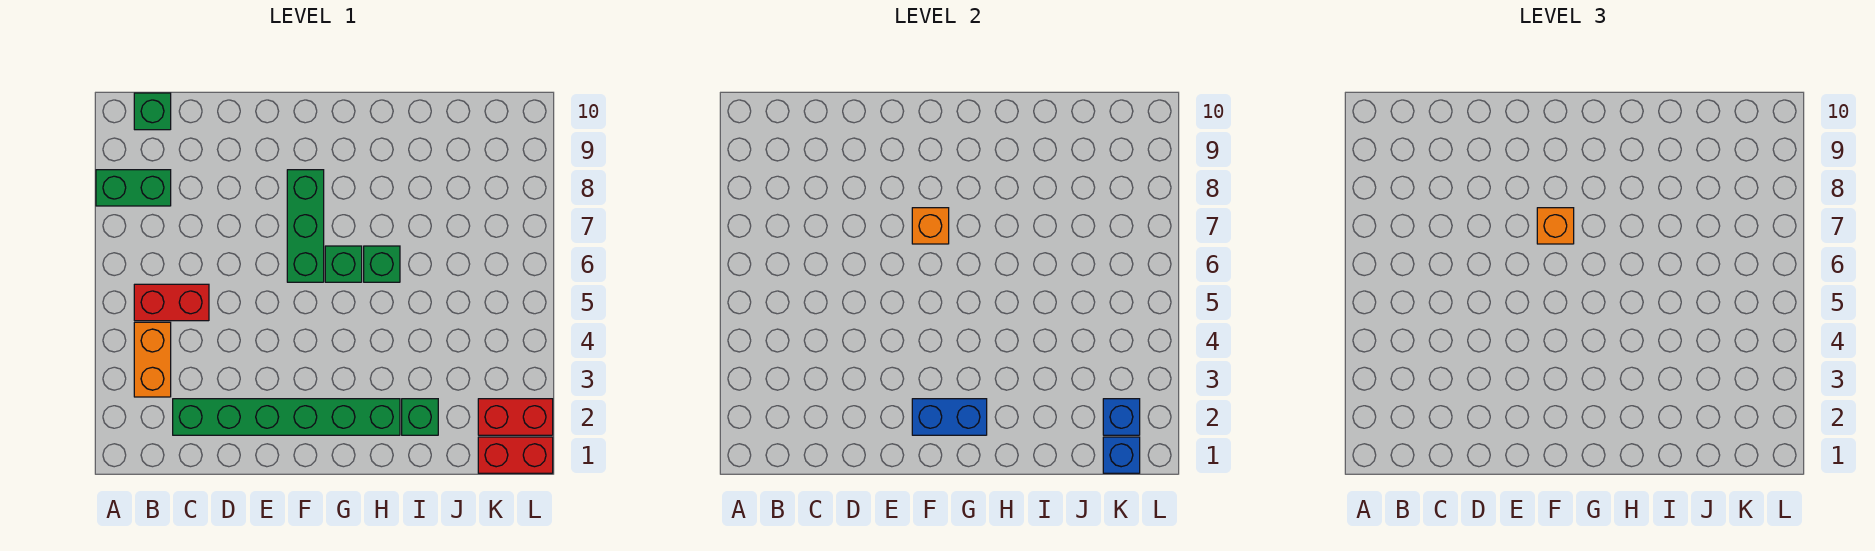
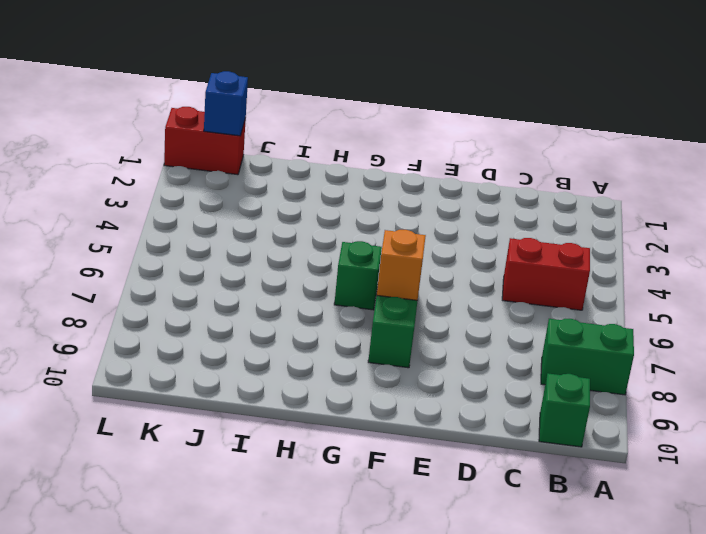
none -> orange 1x2 brick [134,322,171,397]
none -> green 1x6 brick [173,399,400,435]
none -> green 1x1 brick [364,246,400,282]

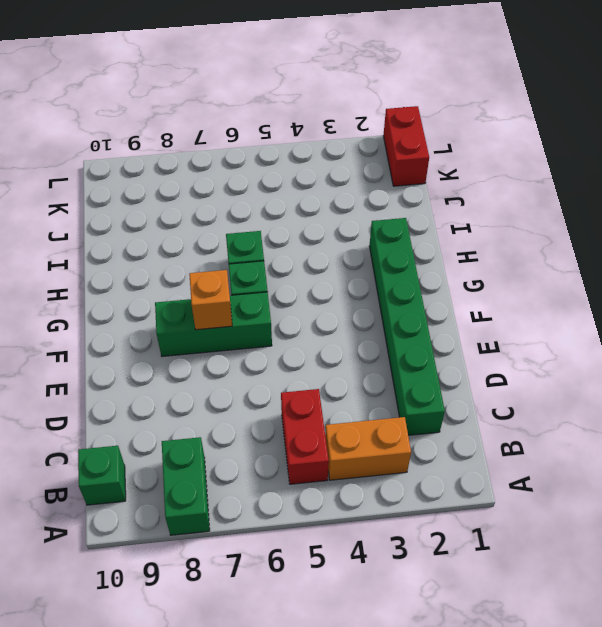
none -> green 1x1 brick [402,399,438,435]
none -> red 1x2 brick [478,399,553,435]
none -> blue 1x2 brick [912,399,987,435]

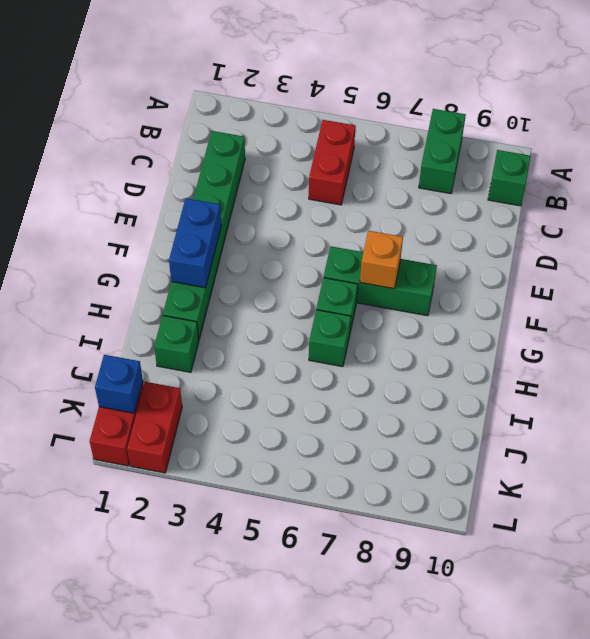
none -> orange 1x2 brick [134,322,171,397]
none -> blue 1x1 brick [1103,399,1140,435]
none -> orange 1x1 brick [1537,208,1574,244]

